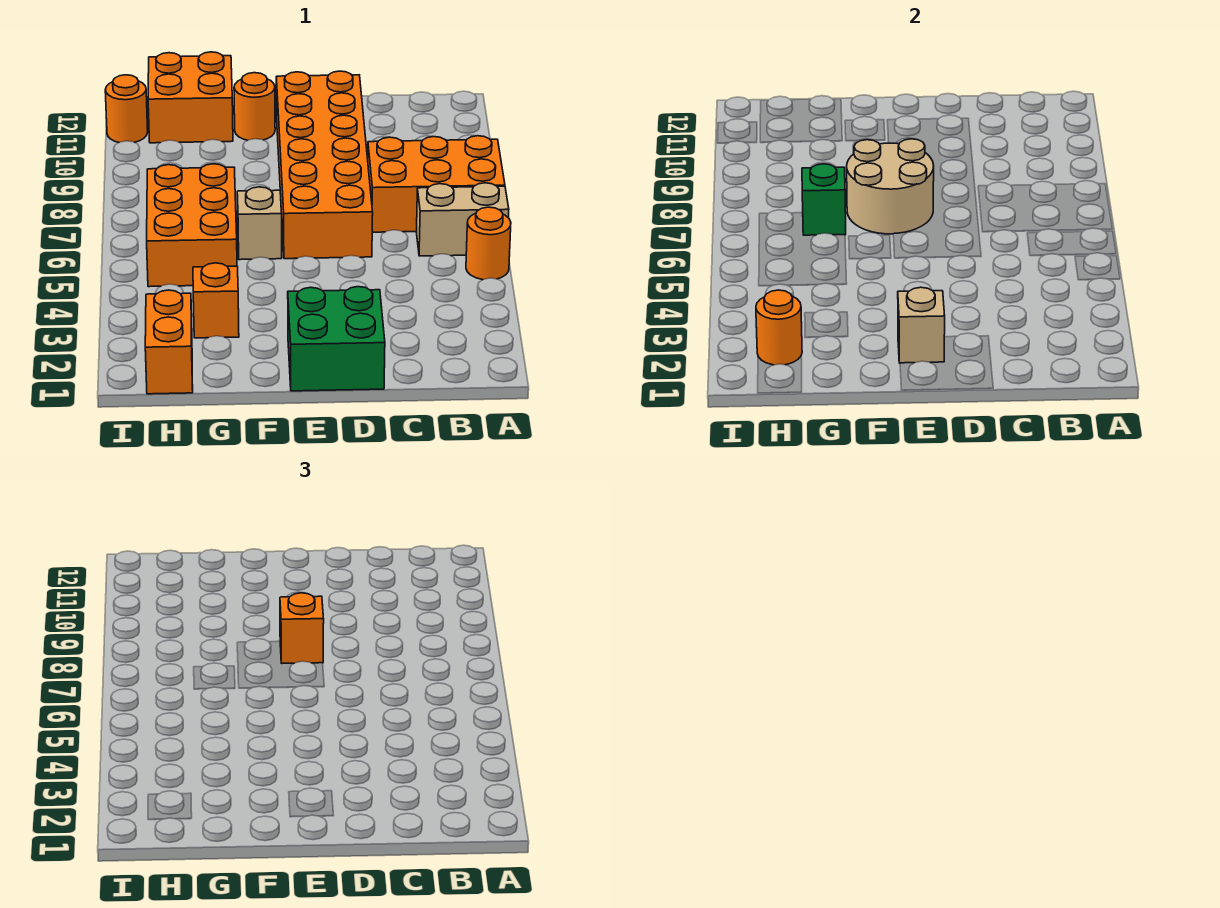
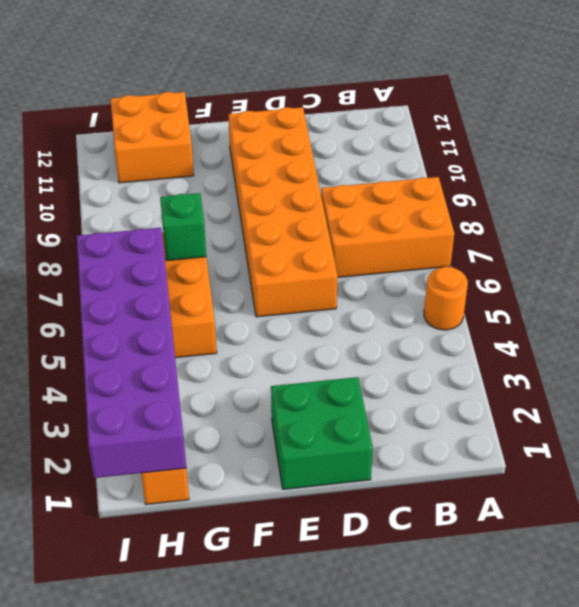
purple 2x6 brick [77,228,186,478] -> orange 1x1 round brick [756,290,802,365]
none -> tan 1x2 brick [416,183,509,256]
none -> tan 1x1 brick [237,187,282,260]
none -> orange 1x1 round brick [234,73,275,140]

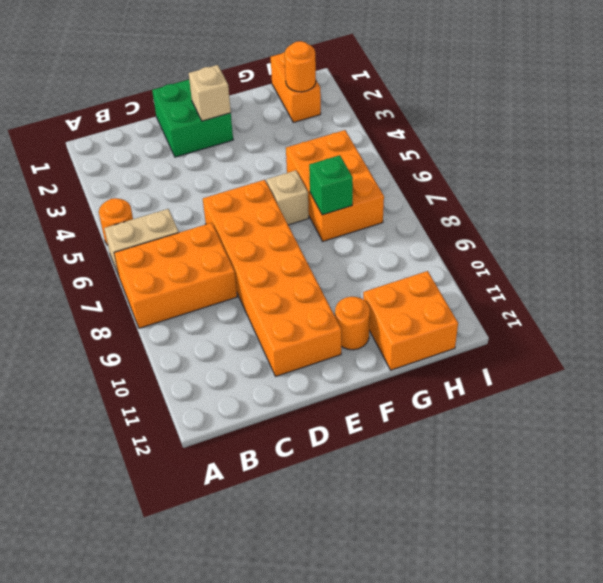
none -> orange 1x1 brick [193,263,239,338]
none -> orange 1x1 round brick [105,75,148,142]
none -> tan 2x2 round brick [847,139,934,234]

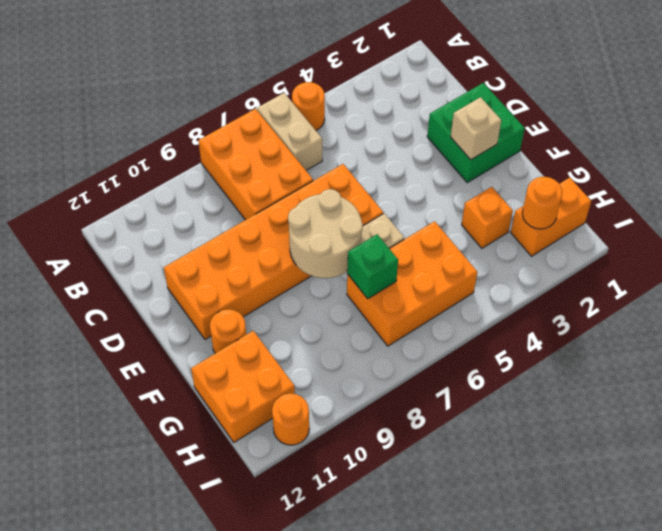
none -> orange 1x1 brick [280,593,324,663]

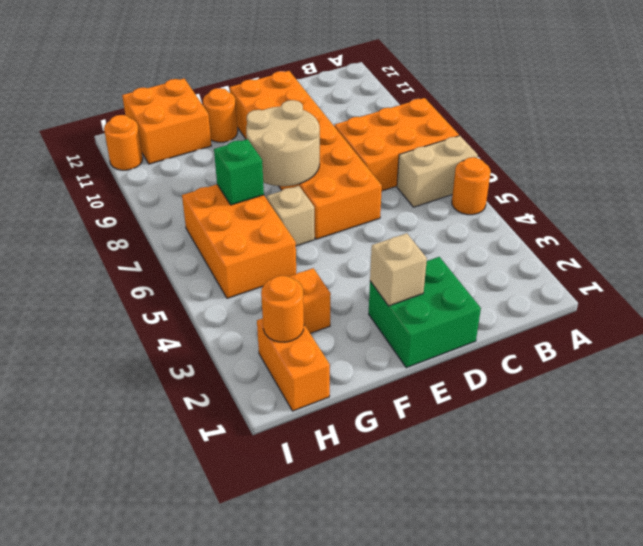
none -> orange 1x1 brick [280,593,324,663]

